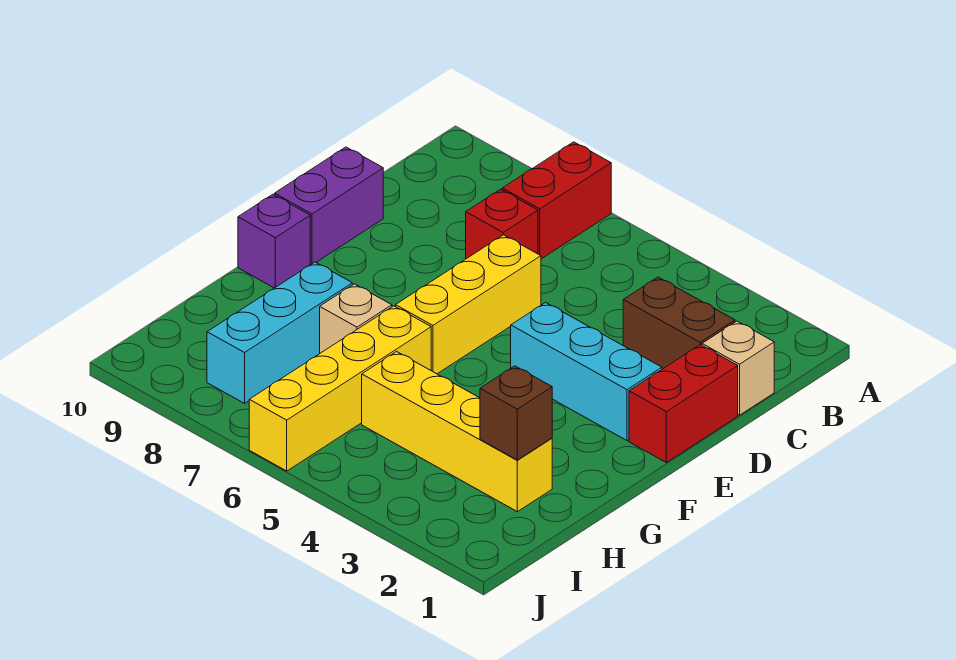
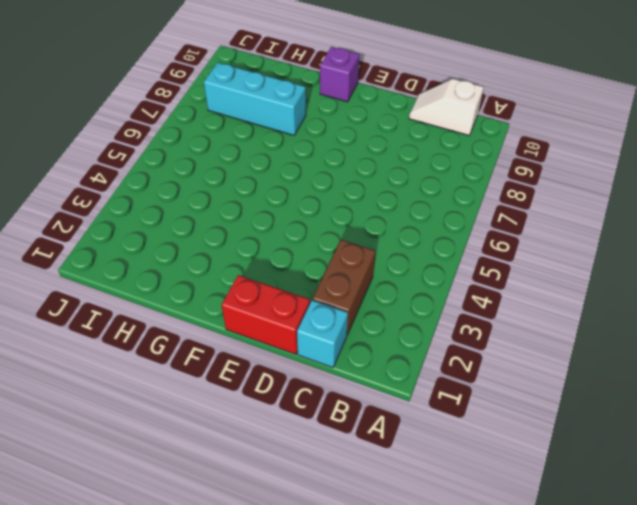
white 1x2 slope [409,79,484,135] -> none
cyan 1x1 brick [297,300,348,368] -> tan 1x1 brick [702,321,774,415]
none -> red 1x2 brick [502,142,611,259]
none -> red 1x1 brick [466,189,538,259]
none -> yellow 1x3 brick [396,235,541,374]

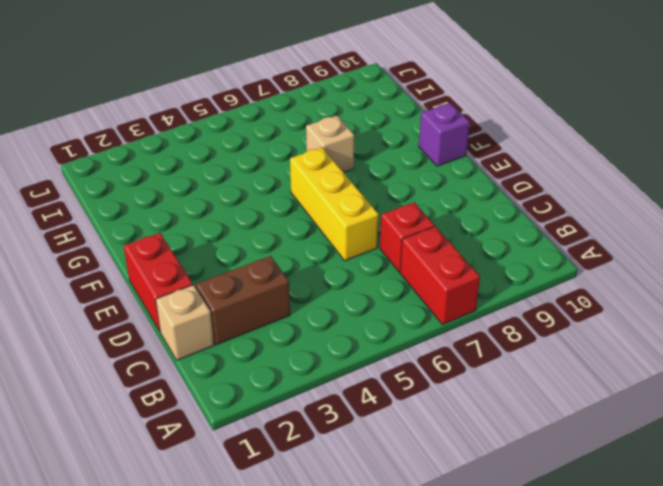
none -> purple 1x2 brick [275,147,383,264]
none -> cyan 1x3 brick [511,303,662,441]
none -> yellow 1x4 brick [249,306,431,471]

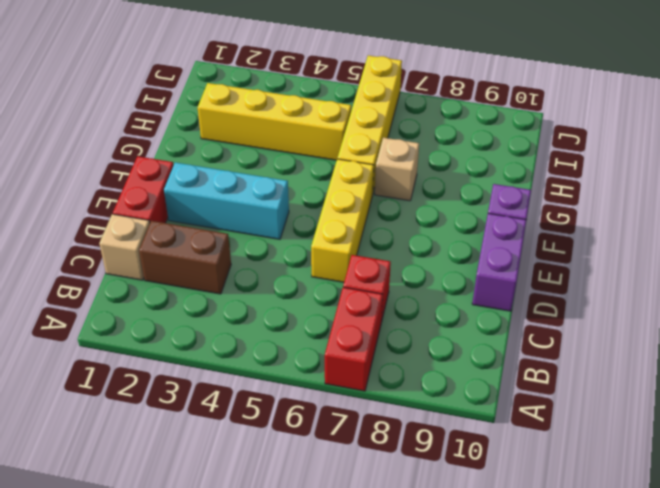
none -> cyan 1x3 brick [207,262,352,403]
none -> brown 1x1 brick [480,366,552,460]

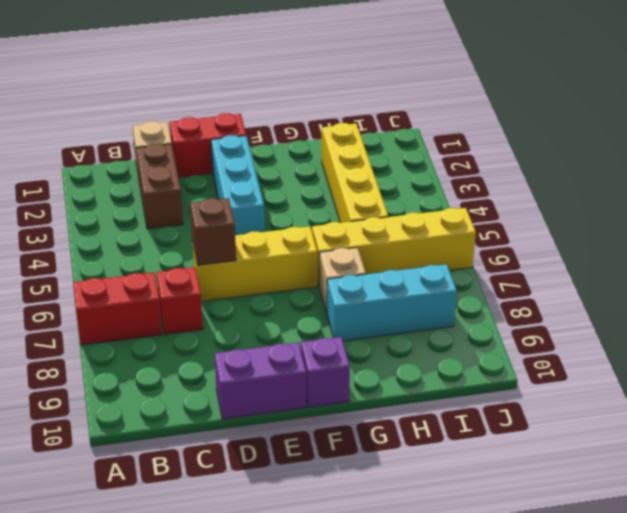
brown 1x1 brick [190,198,236,265] -> brown 1x1 brick moved to [480,366,552,460]

